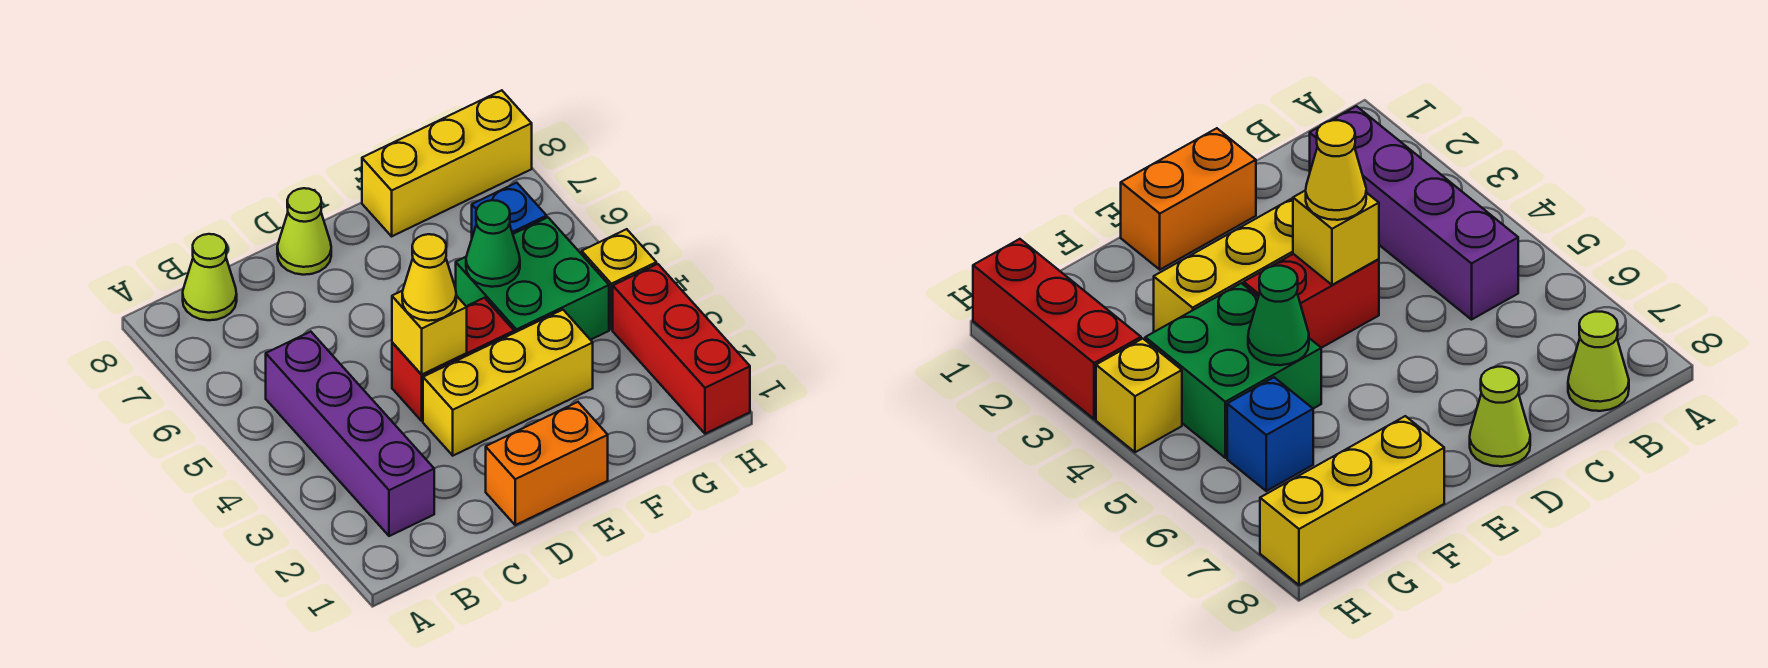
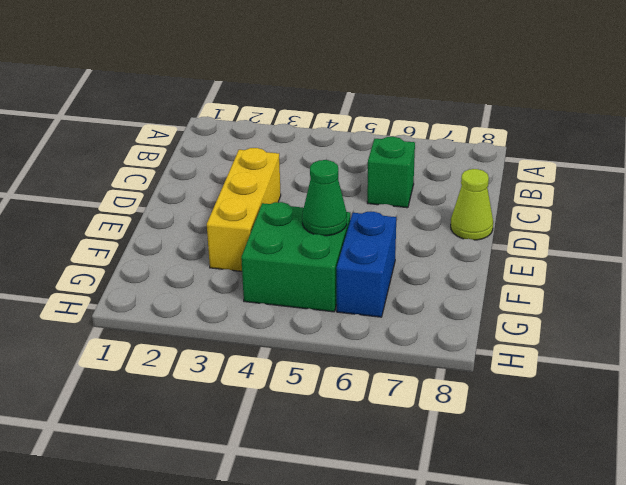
green 1x1 brick [367,137,415,208] -> none
blue 1x2 brick [337,212,396,317] -> blue 1x1 brick [472,183,547,237]
none -> purple 1x4 brick [266,332,434,536]
none -> lime 1x1 cone [183,234,237,320]
none -> orange 1x2 brick [486,402,608,525]

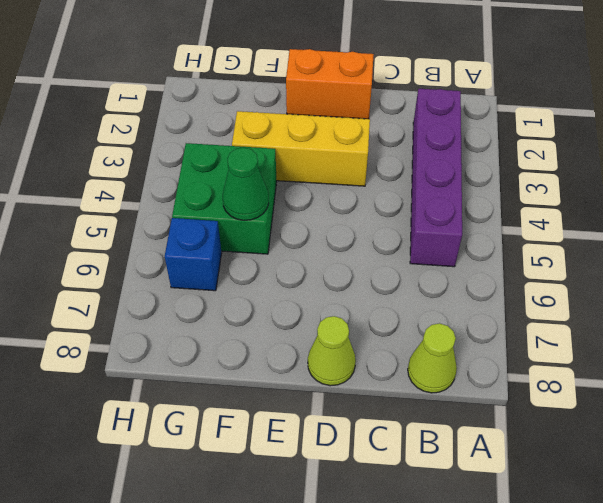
none -> red 1x2 brick [392,298,514,421]
none -> yellow 1x3 brick [362,90,532,236]
none -> red 1x3 brick [613,264,750,434]

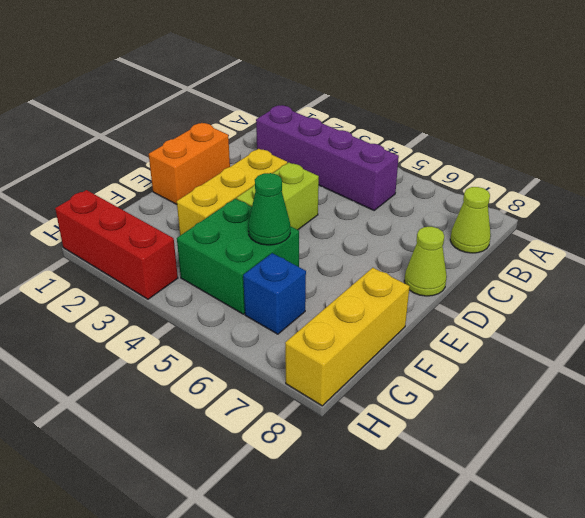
lime 1x2 brick [237,163,319,230] -> red 1x2 brick [392,298,514,421]
none -> yellow 1x1 brick [582,229,656,330]
none -> yellow 1x1 brick [392,291,467,375]
none -> yellow 1x1 cone [402,234,456,321]

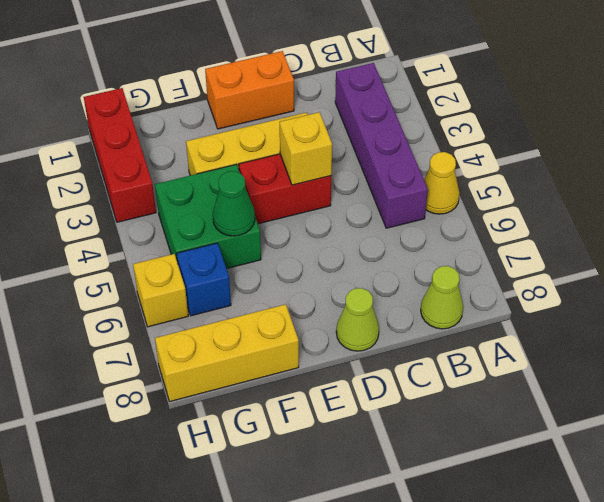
yellow 1x1 cone [424,152,460,214] -> yellow 1x1 cone moved to [402,234,456,321]
yellow 1x1 brick [133,254,188,327] -> yellow 1x1 brick moved to [582,229,656,330]

